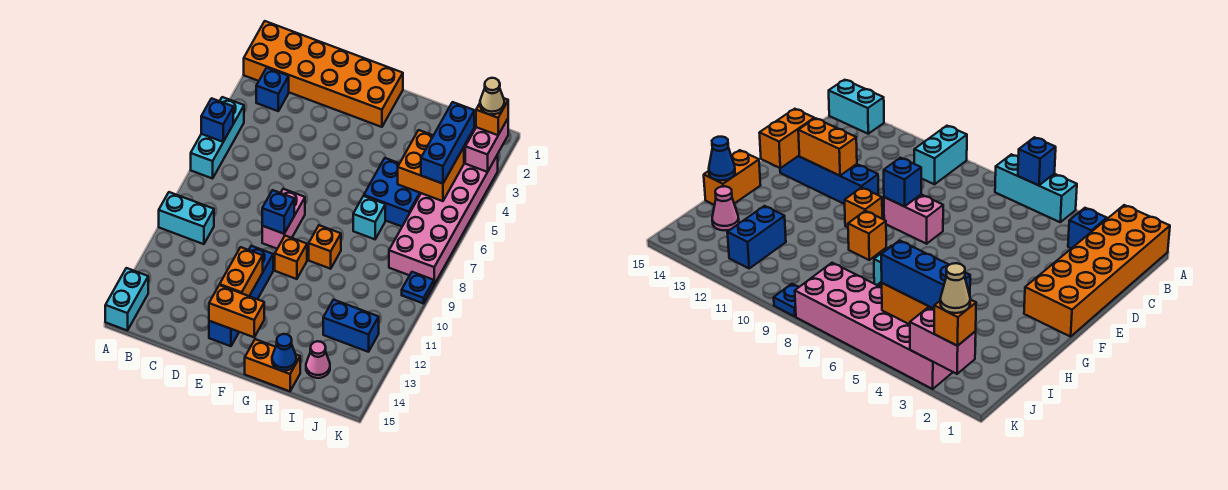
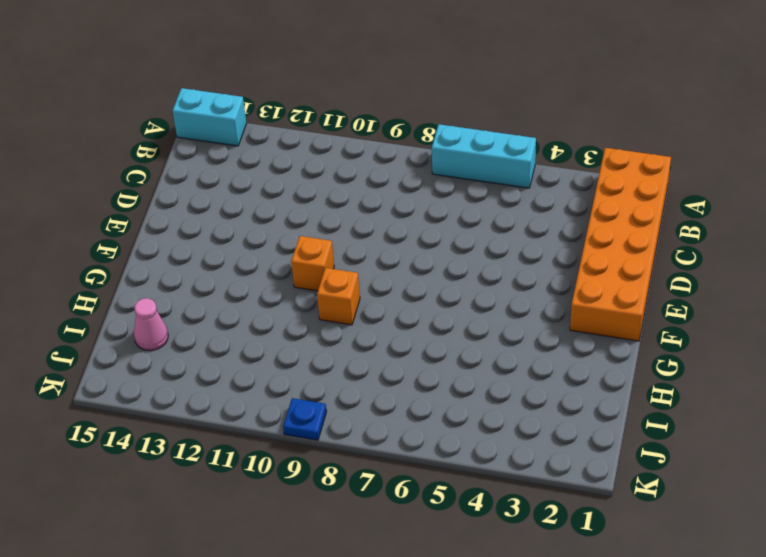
none -> cyan 1x2 brick [159,192,214,244]
none -> blue 1x1 brick [256,68,289,111]
none -> pink 1x2 brick [262,189,305,249]

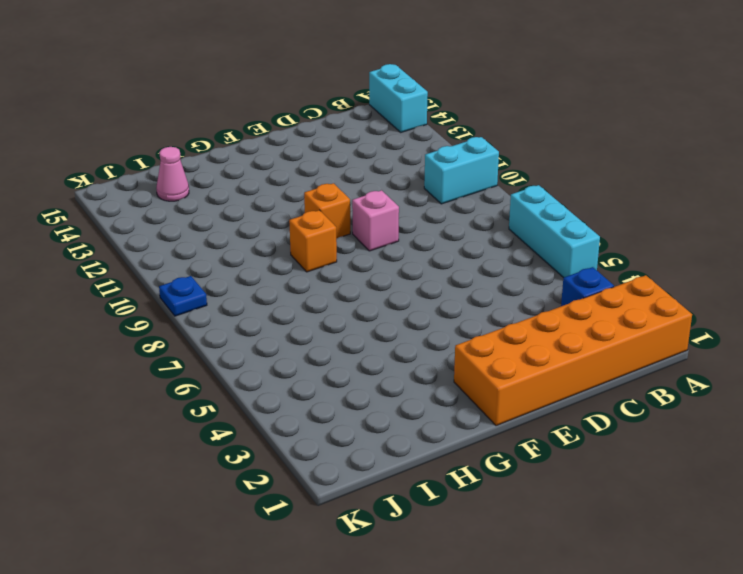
pink 1x1 brick [352,190,399,251] -> pink 1x2 brick [262,189,305,249]
none -> blue 1x4 brick [209,246,273,346]
none -> orange 1x2 brick [245,339,300,391]
none -> blue 2x2 brick [364,158,421,226]

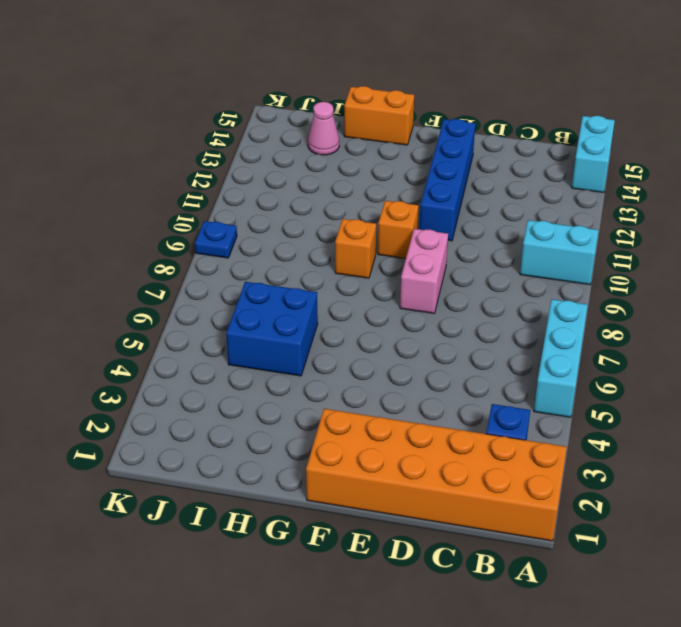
none -> cyan 1x1 brick [353,196,385,239]
none -> blue 1x2 brick [323,300,379,352]
none -> pink 2x6 brick [389,143,498,284]

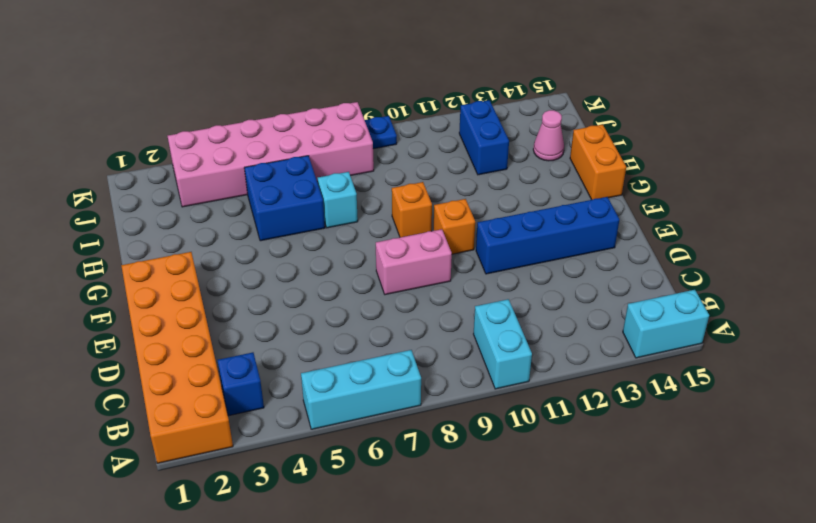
none -> blue 1x1 brick [201,98,233,142]
none -> blue 1x1 brick [262,190,294,234]
none -> orange 1x2 brick [220,247,263,296]

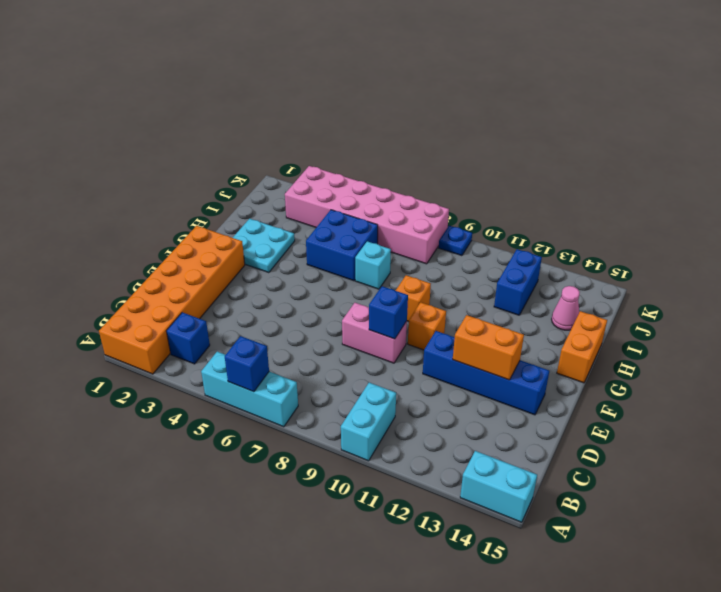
cyan 2x2 plate [233,218,295,273] -> none
none -> orange 1x2 brick [209,285,264,337]
none -> blue 1x1 cone [272,334,296,371]
none -> orange 2x2 brick [398,130,464,201]

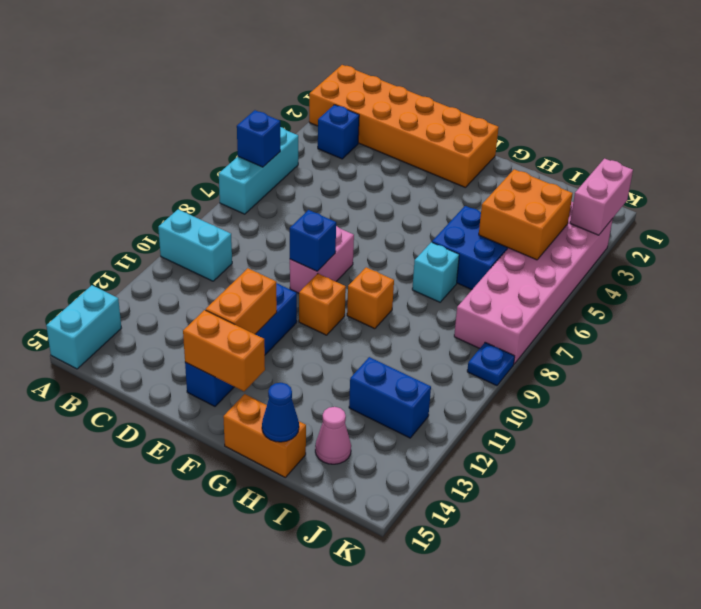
none -> blue 1x3 brick [421,102,474,184]
none -> orange 1x1 brick [476,98,508,135]
none -> tan 1x1 cone [480,78,504,114]

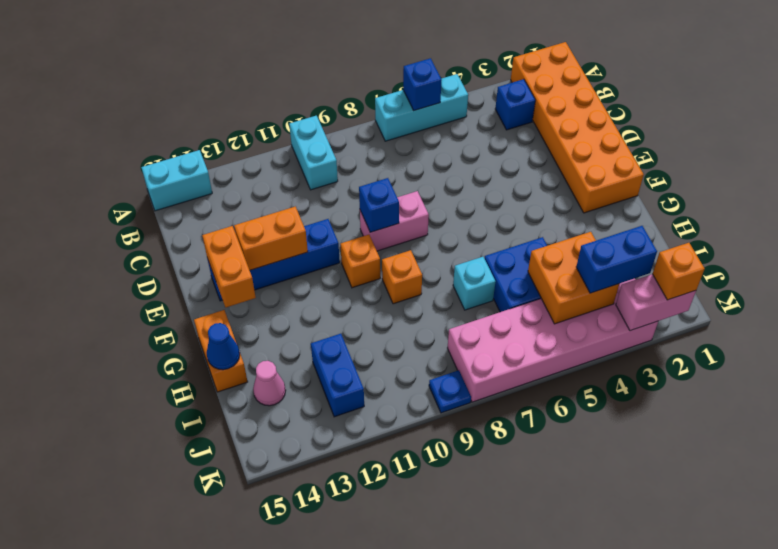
blue 1x2 brick [576,226,657,293] -> blue 1x3 brick [421,102,474,184]
none -> tan 1x1 cone [480,78,504,114]

